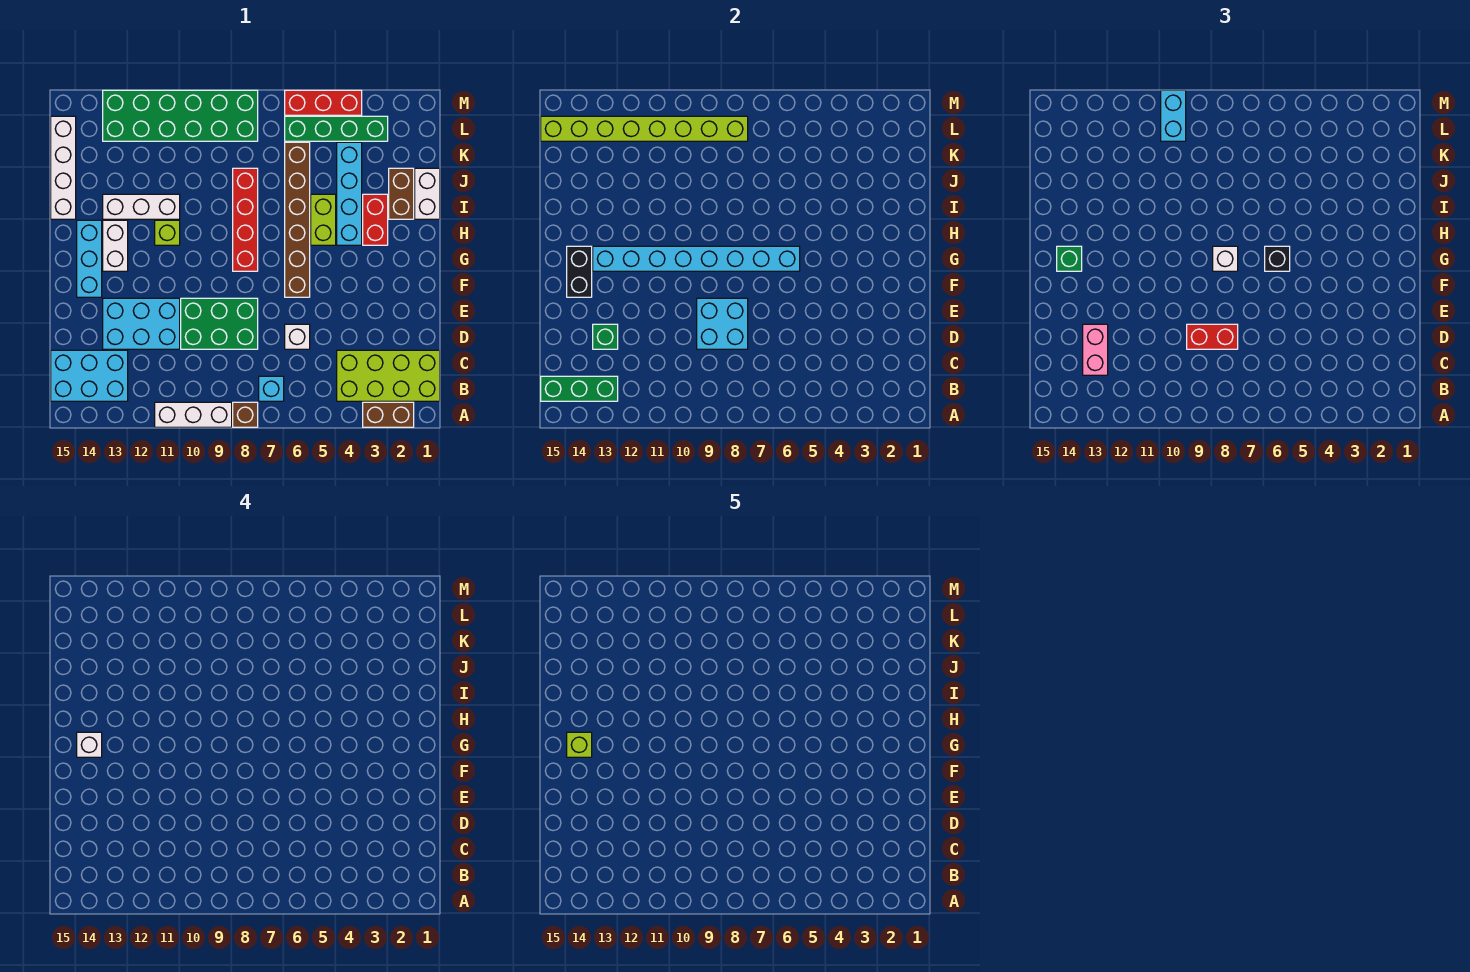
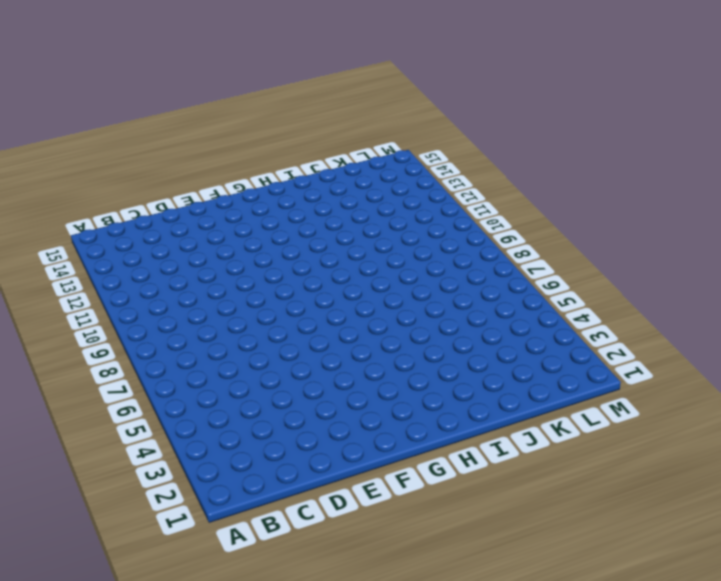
none -> brown 1x2 brick [363,402,414,427]
none -> brown 1x1 brick [233,402,258,427]
none -> white 1x3 brick [155,402,232,427]
none -> lime 2x4 brick [337,350,440,401]

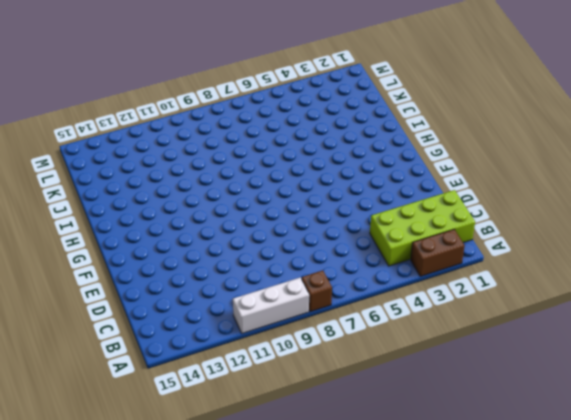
none -> cyan 1x1 brick [259,376,284,401]
none -> cyan 2x3 brick [51,350,128,401]
none -> white 1x1 brick [285,324,310,349]
none -> green 2x3 brick [181,298,258,349]

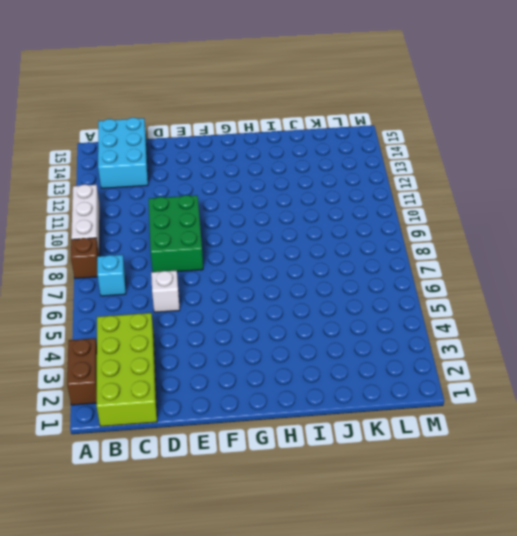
none -> cyan 2x3 brick [103,298,180,349]
none -> brown 1x6 brick [285,142,310,297]
none -> cyan 1x3 brick [77,220,102,297]
none -> red 1x4 brick [233,168,258,271]

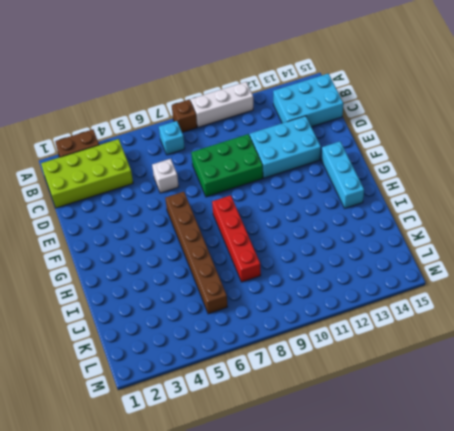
none -> white 1x2 brick [103,220,128,271]
none -> red 1x2 brick [363,194,388,245]
none -> cyan 1x4 brick [337,142,362,245]
none -> lime 1x2 brick [311,194,336,245]

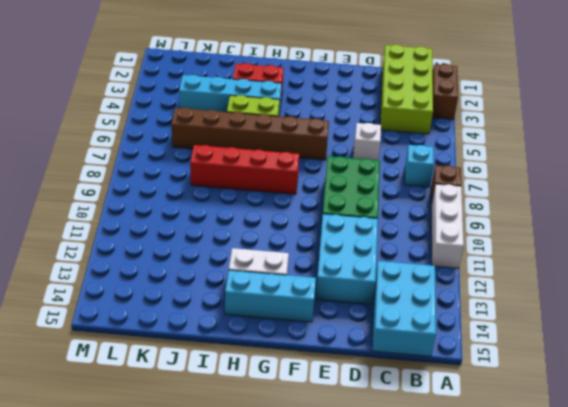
none -> lime 1x1 brick [155,220,180,245]
none -> white 1x2 brick [415,168,440,219]
none -> brown 1x2 brick [389,168,414,219]
none -> white 1x3 brick [103,194,180,219]

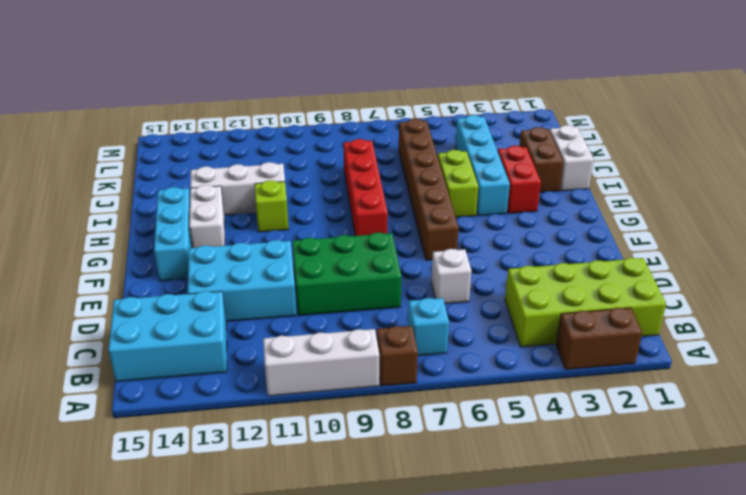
none -> white 1x4 brick [51,116,76,219]
none -> green 1x4 brick [285,116,388,141]
none -> green 2x6 brick [103,90,258,141]
none -> red 1x3 brick [285,90,362,115]

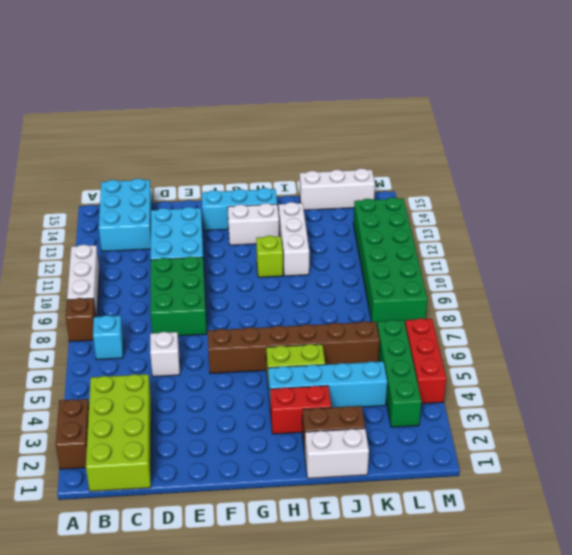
white 1x3 brick [299,168,375,210] -> white 1x4 brick [51,116,76,219]
none -> red 1x4 brick [233,168,258,271]
none -> green 1x3 brick [541,376,618,401]
none -> cyan 2x2 brick [697,298,748,349]
none -> green 1x1 brick [593,324,618,349]

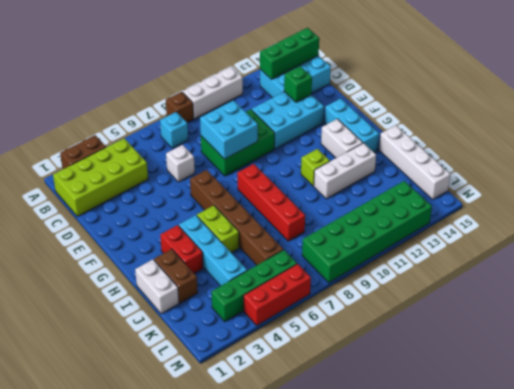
none -> black 1x2 brick [567,246,592,297]
none -> cyan 1x8 brick [593,246,800,271]
none -> lime 1x8 brick [541,116,748,141]
none -> pink 1x2 brick [1083,324,1108,375]

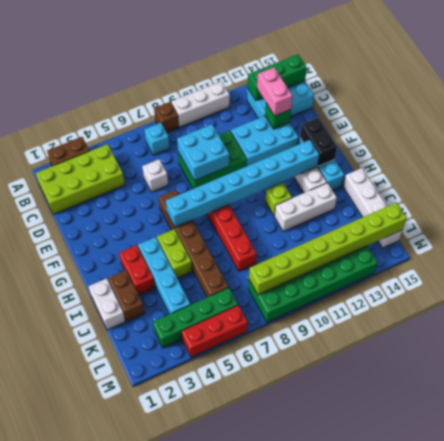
none -> red 1x2 brick [1187,324,1238,349]
none -> black 1x1 brick [1265,246,1290,271]
none -> white 1x1 brick [1213,246,1238,271]
none -> green 1x1 brick [1057,246,1082,271]

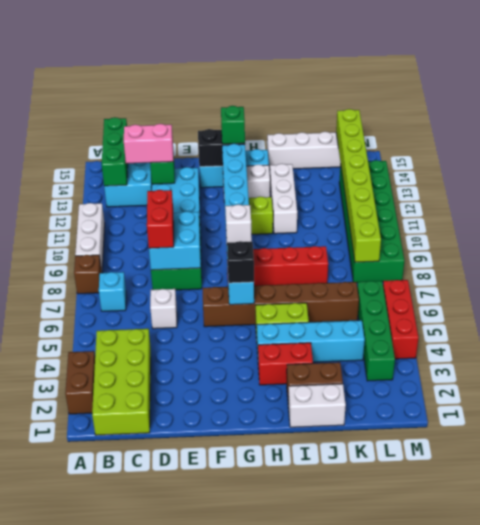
none -> cyan 1x2 brick [1161,90,1186,141]
none -> white 1x1 brick [77,732,102,757]
none -> lime 1x1 brick [567,732,592,757]

